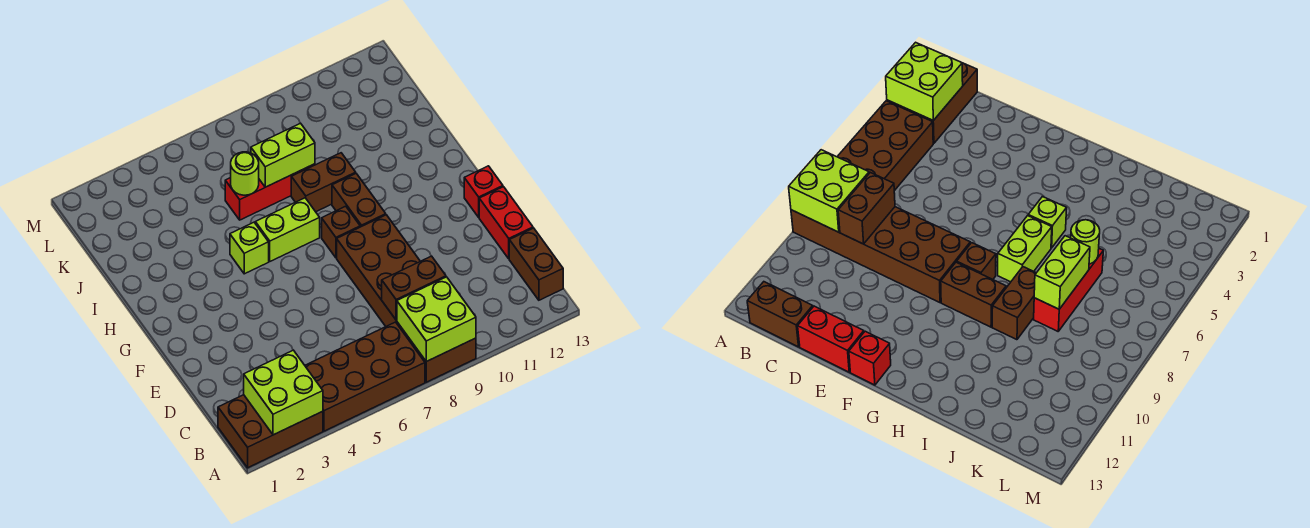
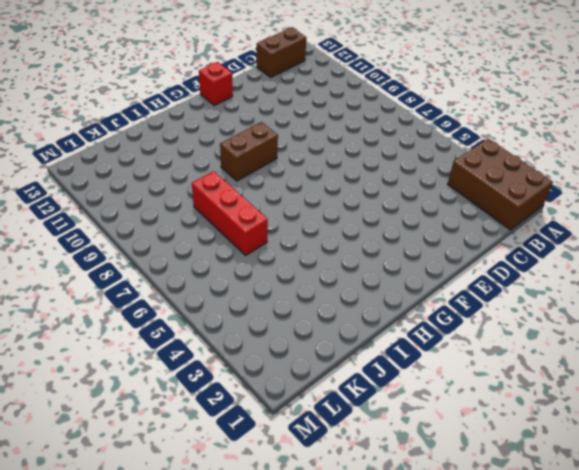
none -> brown 2x4 brick [305,322,425,431]
none -> brown 2x6 brick [337,215,476,382]
none -> red 1x2 brick [479,187,533,259]

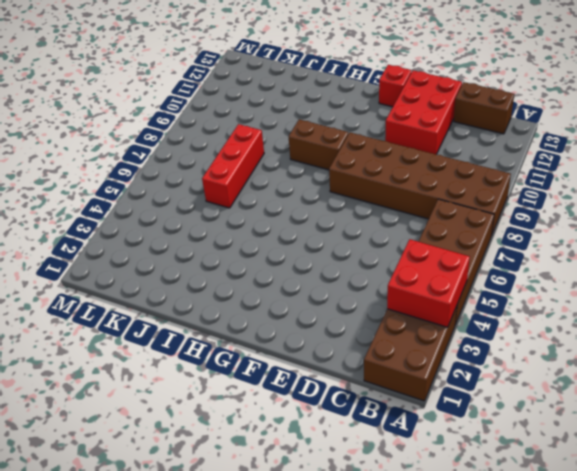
red 2x2 brick [387,239,470,327] -> lime 2x2 brick [244,350,323,435]
red 2x3 brick [385,70,462,154] -> red 1x2 brick [479,187,533,259]
none -> brown 1x1 brick [322,206,360,258]
none -> lime 1x1 brick [230,222,269,274]
none -> lime 1x2 brick [255,198,320,261]

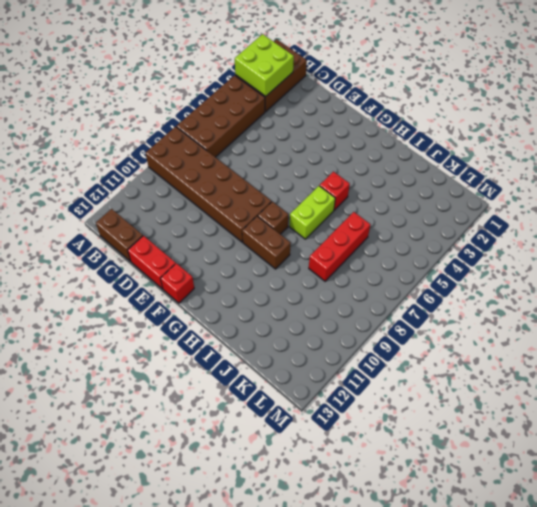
red 1x1 brick [320,172,350,210] -> lime 1x1 brick [230,222,269,274]
none -> brown 1x2 brick [291,153,356,212]
none -> lime 2x2 brick [397,277,476,362]
none -> brown 1x2 brick [382,256,446,320]

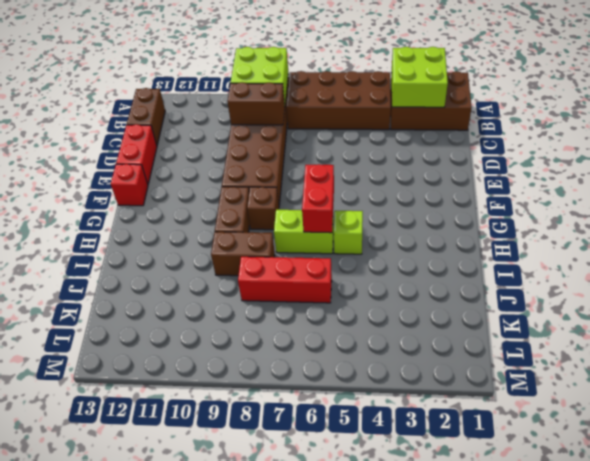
red 1x2 brick [302,164,334,233] -> none
none -> lime 1x1 round brick [231,152,259,195]
none -> lime 1x2 brick [251,123,315,187]

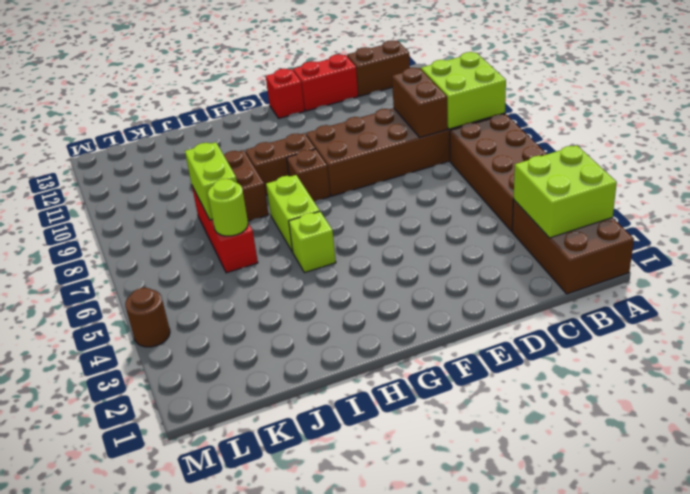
brown 1x1 round brick [125,288,170,347] -> none

